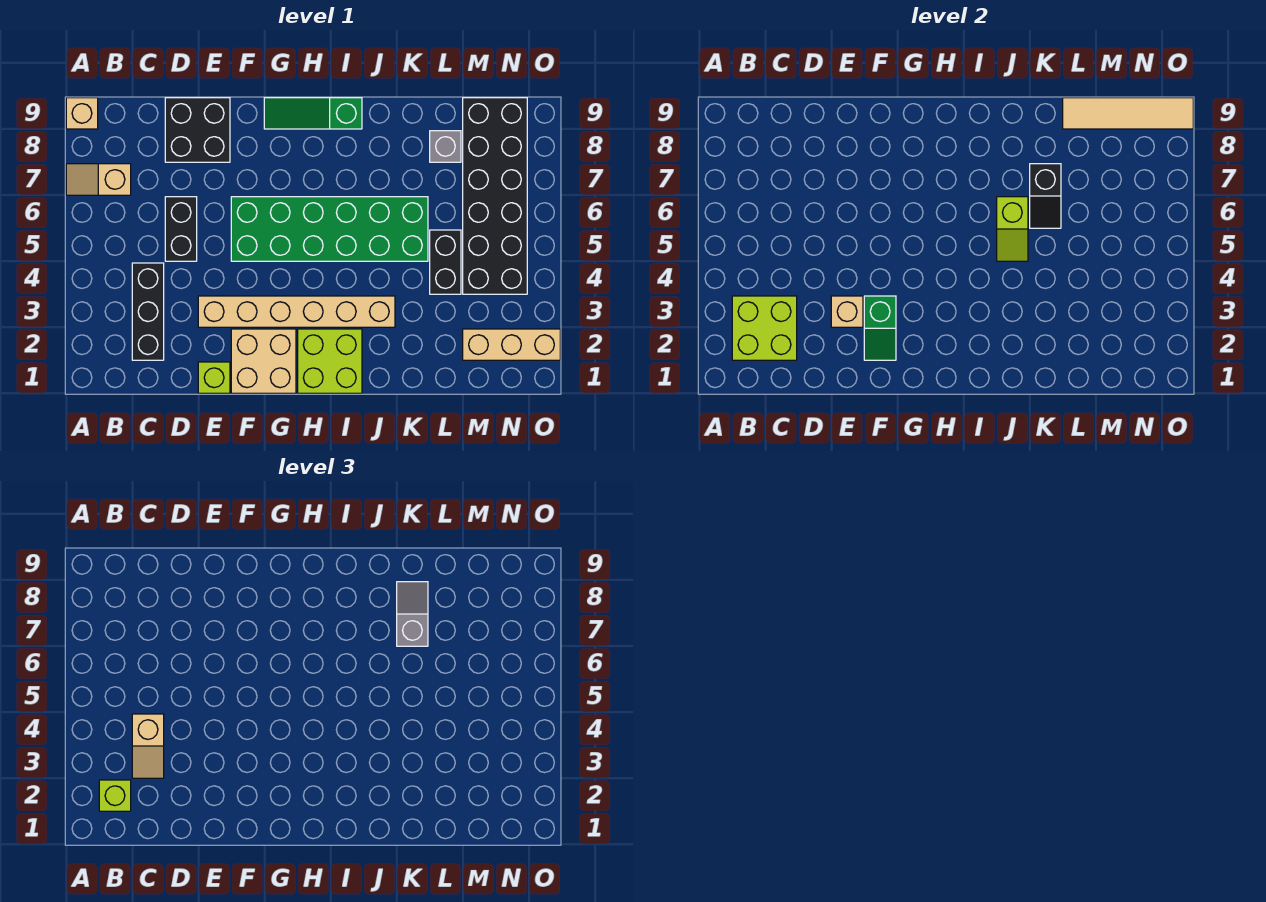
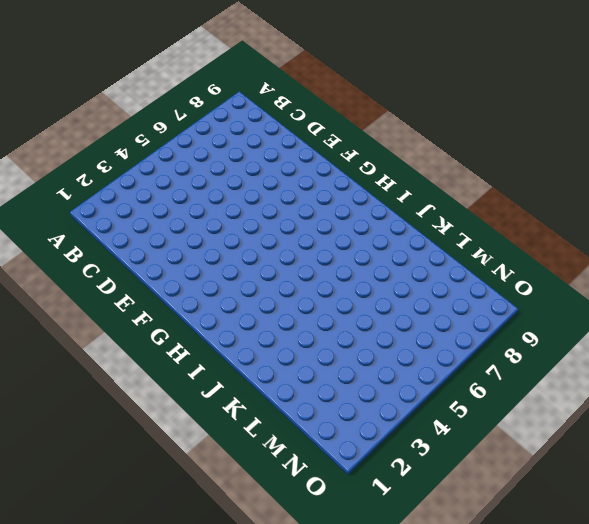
none -> tan 1x2 slope [66,164,131,195]
none -> tan 1x1 brick [66,98,98,129]
none -> black 1x3 brick [132,263,164,360]

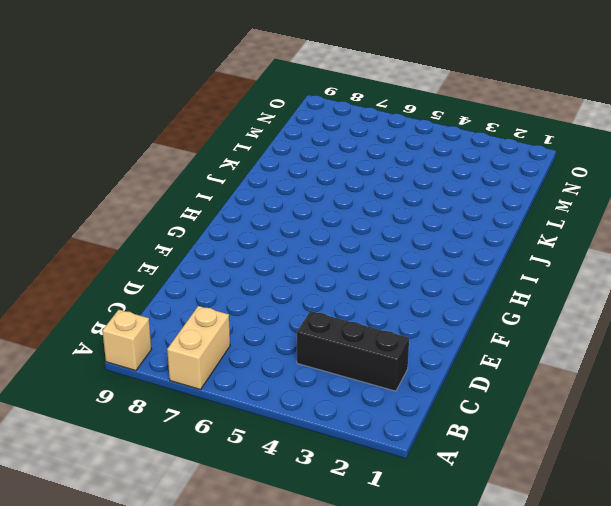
tan 1x2 brick [167,306,230,390] -> tan 1x2 slope [66,164,131,195]
none -> black 1x2 brick [165,197,197,261]
none -> black 2x2 brick [165,98,230,162]
none -> lime 1x1 brick [198,362,230,393]

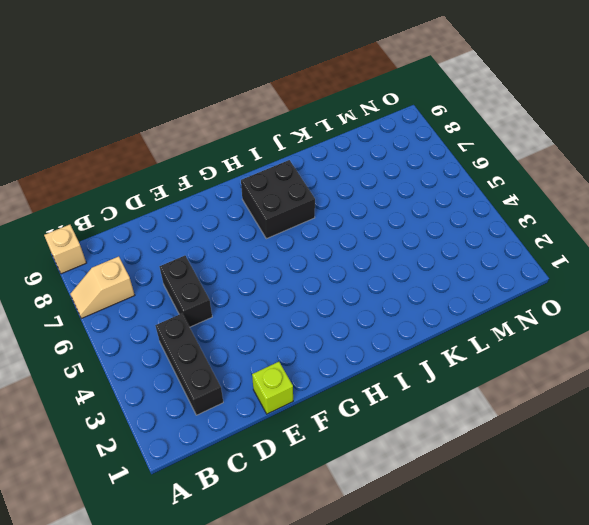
black 2x2 brick [241,160,315,239] -> black 2x2 brick moved to [165,98,230,162]
none -> tan 1x6 brick [198,296,395,327]
none -> tan 2x2 brick [231,329,296,393]
none -> green 2x6 brick [231,197,428,261]

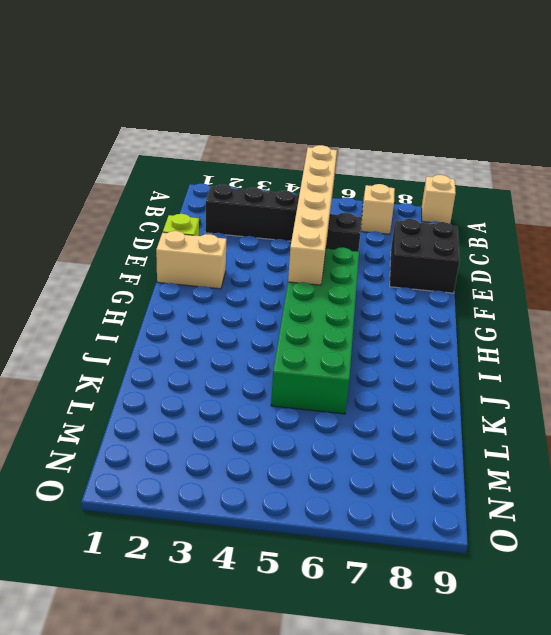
tan 1x6 brick [288,145,337,285] -> tan 1x6 brick moved to [198,296,395,327]
tan 1x2 brick [156,231,226,289] -> tan 2x2 brick [231,329,296,393]
none -> green 1x3 slope [264,98,362,129]
none -> lime 2x2 brick [298,329,362,393]
none -> black 1x2 brick [430,230,461,294]

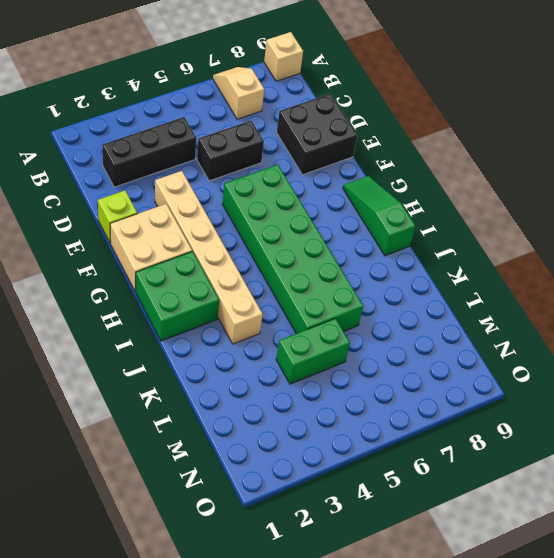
green 2x2 brick [136,251,219,341] -> lime 2x2 brick [298,329,362,393]
green 1x2 brick [276,318,350,384] -> black 1x2 brick [430,230,461,294]
none -> grey 1x1 brick [430,131,461,162]
none -> tan 1x3 brick [463,329,560,360]
none -> black 2x6 brick [463,98,527,294]

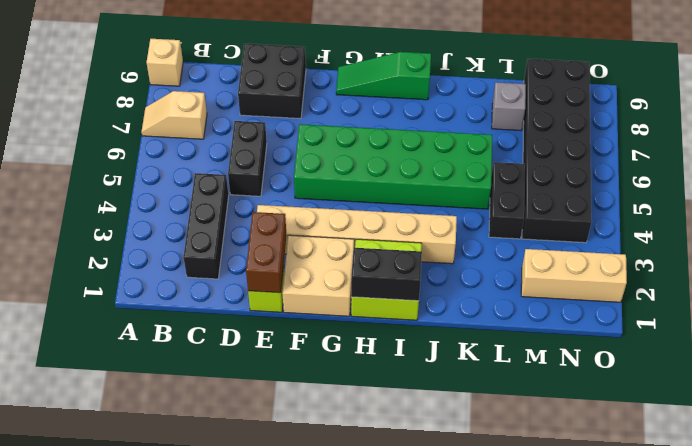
brown 1x2 brick [246,212,286,293] -> none
black 1x2 brick [351,248,422,301] -> none
none -> lime 2x2 brick [732,296,797,360]
none -> tan 1x1 brick [831,296,863,327]
none -> green 1x2 slope [864,296,896,360]

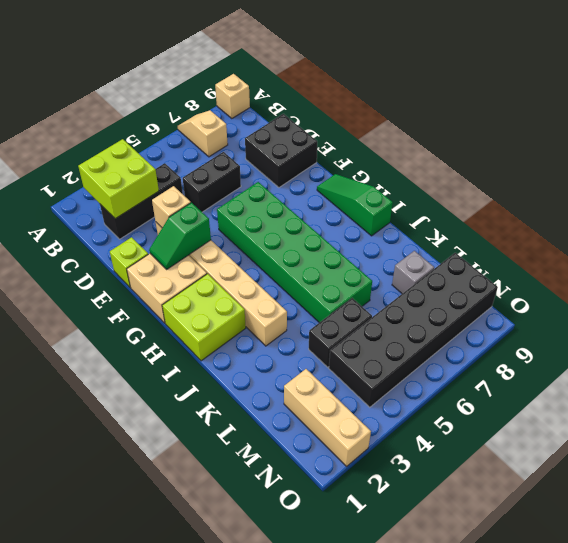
none -> lime 1x2 slope [997,197,1028,261]
none -> black 1x2 slope [1030,164,1061,228]
none -> tan 1x4 tile [1063,98,1193,129]

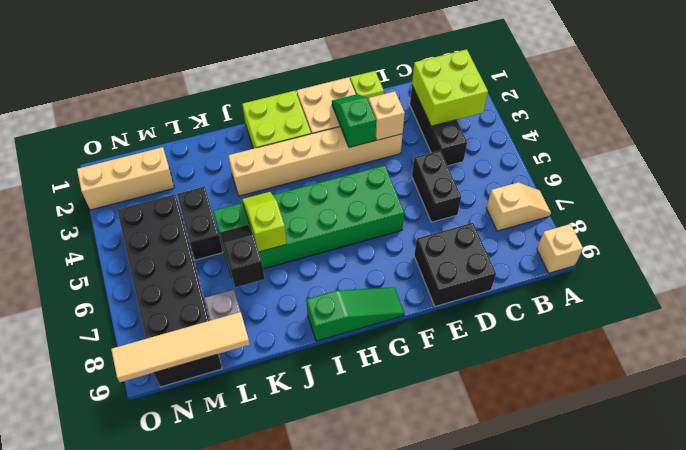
none -> lime 1x1 brick [99,780,131,811]
none -> tan 1x2 slope [132,714,164,778]
none -> grey 1x2 slope [397,582,428,646]

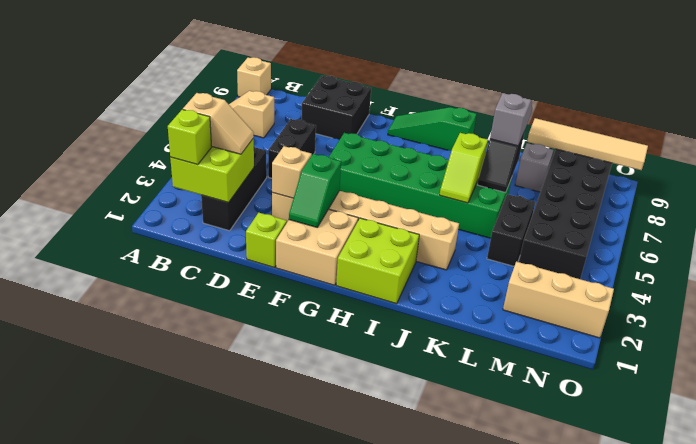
tan 1x2 slope [183,93,254,154] -> tan 1x2 slope turned to [132,714,164,778]

